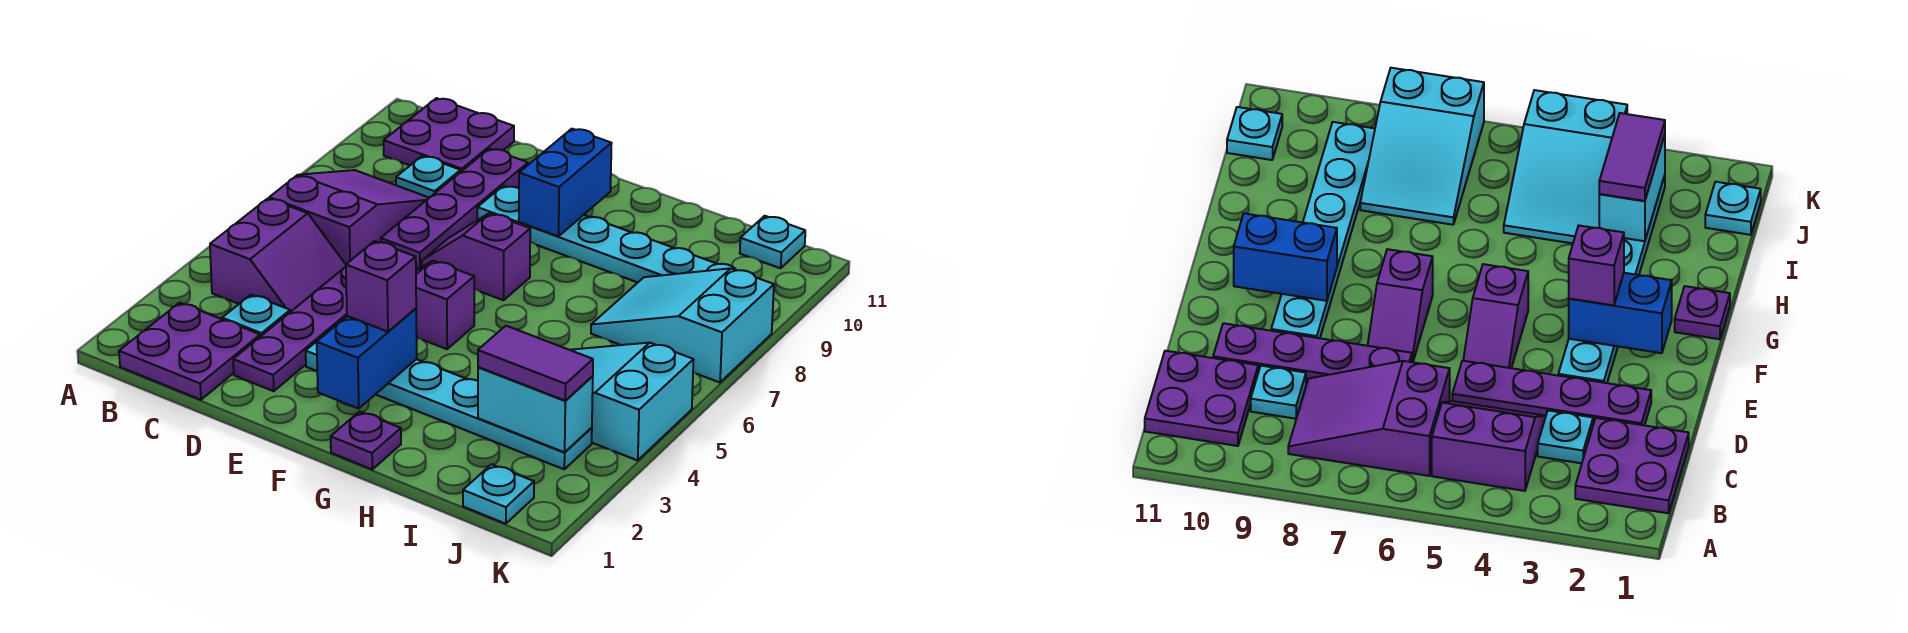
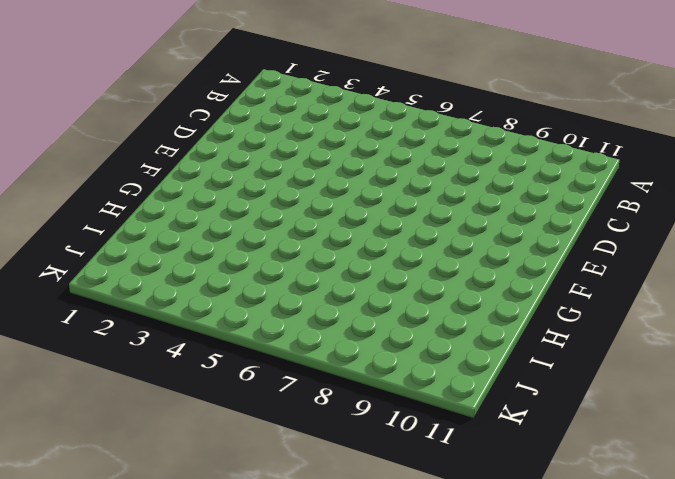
none -> purple 2x2 plate [119,303,260,400]
none -> purple 2x2 slope [210,198,346,312]
none -> purple 2x3 slope [269,170,429,264]

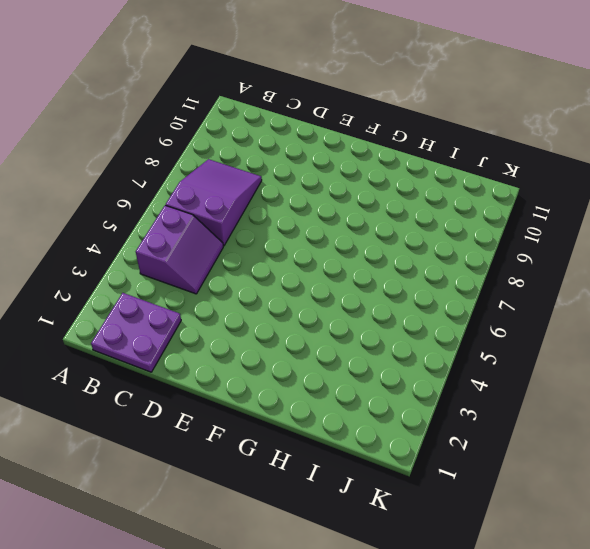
none -> purple 2x2 plate [384,98,514,171]
none -> cyan 1x1 plate [222,295,290,337]
none -> cyan 1x1 plate [396,156,461,198]

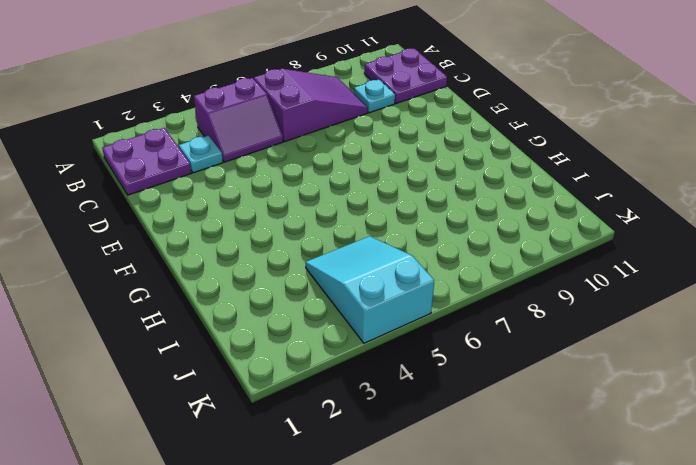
none -> purple 1x4 plate [233,267,347,391]
none -> purple 1x4 plate [381,149,528,269]
none -> cyan 1x6 plate [306,327,592,469]

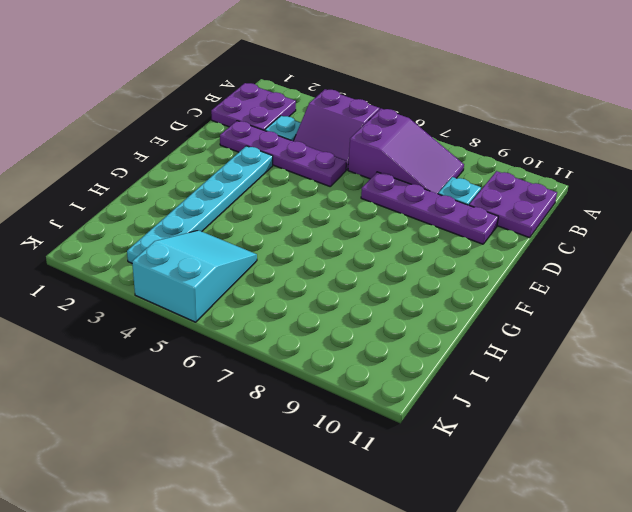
none -> purple 1x2 slope [416,261,474,349]
none -> purple 1x2 slope [422,213,530,300]
none -> cyan 1x6 plate [477,186,736,282]

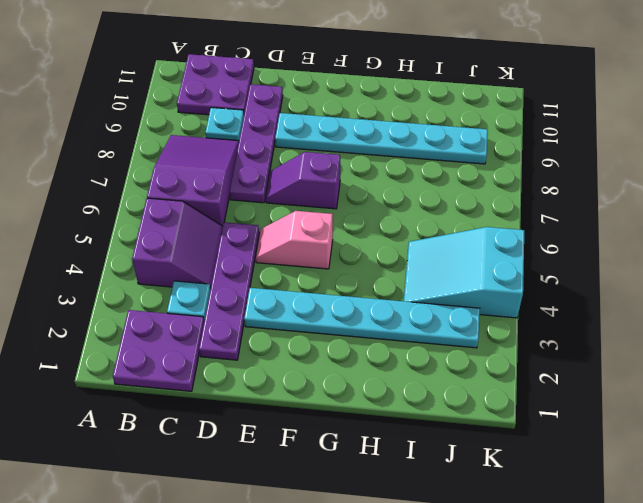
pink 1x2 slope [256,211,333,269] -> purple 1x2 slope [416,261,474,349]
none -> purple 1x1 plate [331,411,401,469]
none -> cyan 2x3 slope [591,268,774,382]
none -> cyan 1x1 plate [463,464,534,524]

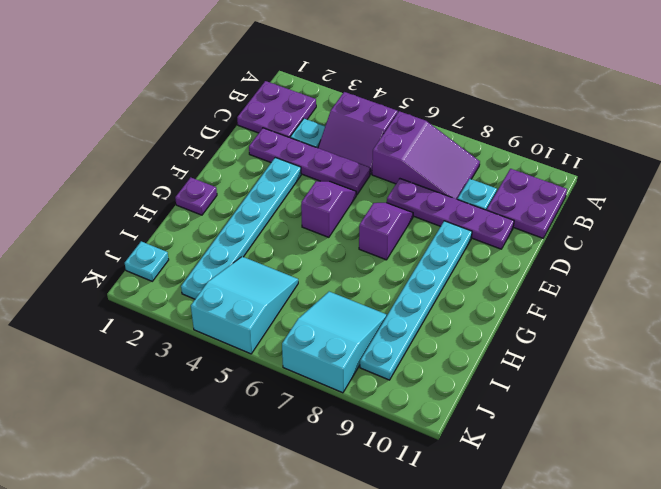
none -> cyan 1x1 plate [740,216,805,268]
none -> blue 1x2 brick [317,309,417,409]
none -> blue 1x2 brick [519,129,612,236]

